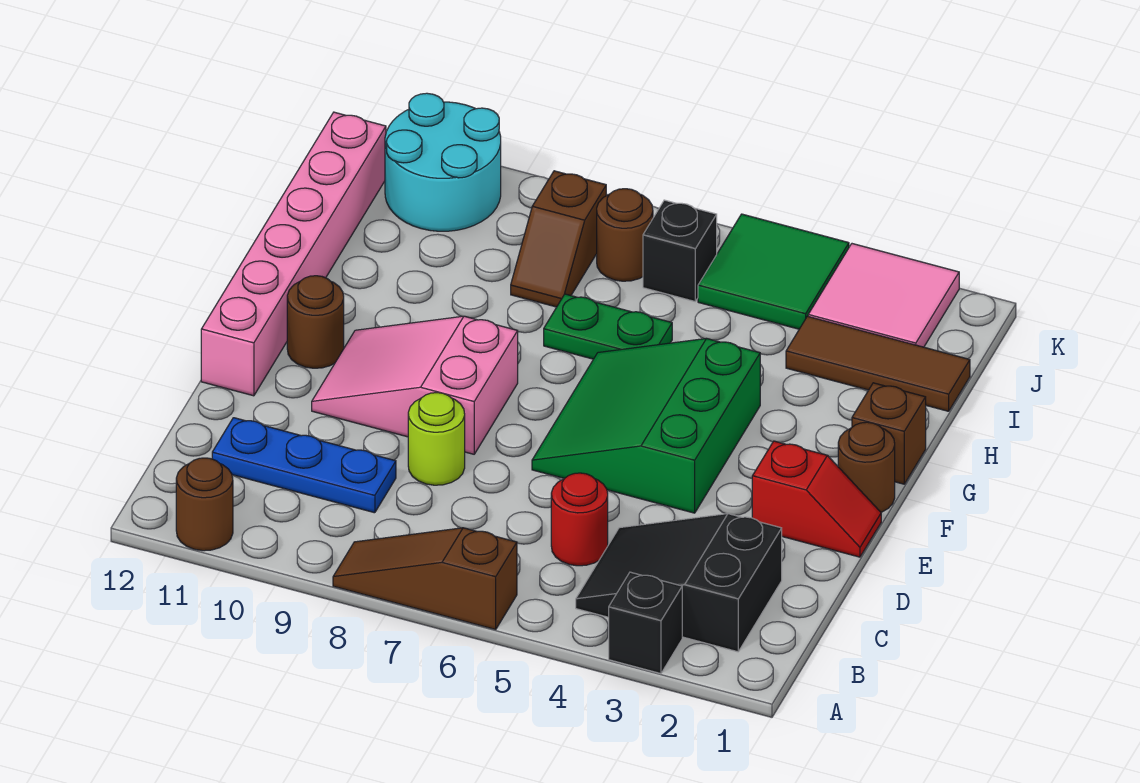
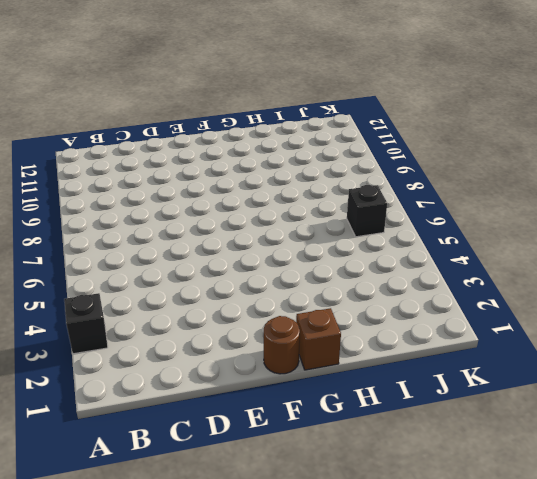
none -> brown 1x3 slope [333,528,517,630]
none -> brown 1x1 round brick [176,458,233,551]
none -> black 2x3 slope [576,514,782,652]

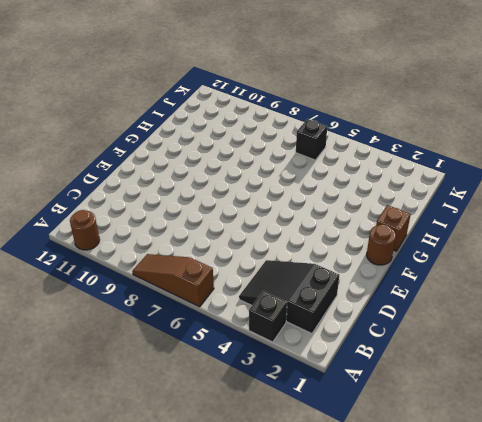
none -> red 1x1 round brick [551,473,608,566]
none -> blue 1x3 plate [212,418,396,513]
none -> lime 1x1 round brick [408,393,465,485]

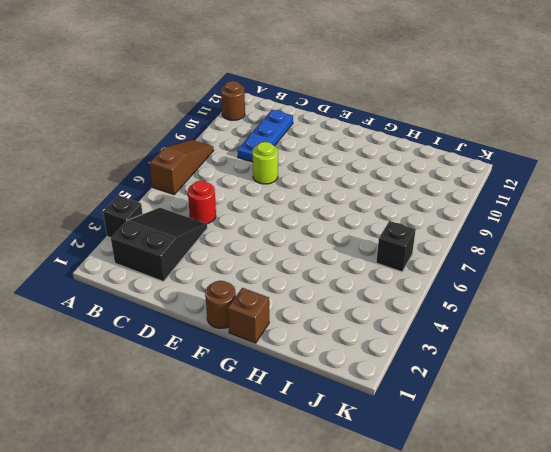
none -> red 1x2 slope [752,441,881,557]
none -> green 3x3 slope [532,339,760,513]
none -> pink 2x3 slope [312,316,518,454]

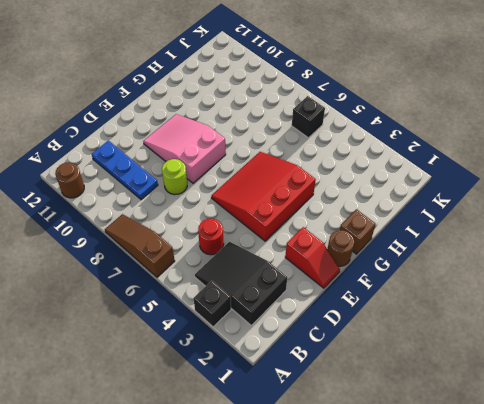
red 3x3 slope [211,152,316,241] -> green 3x3 slope [532,339,760,513]
none -> pink 1x6 brick [201,112,386,396]
none -> brown 1x1 round brick [287,276,344,368]
none -> green 1x2 plate [544,294,672,359]

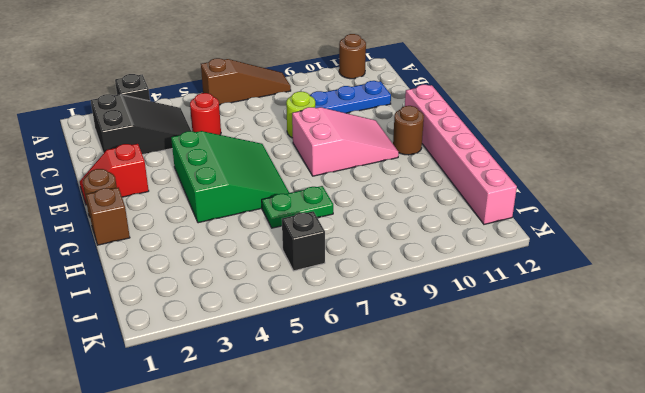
none -> brown 1x3 tile [786,316,970,411]
none -> brown 1x2 slope [511,171,606,307]
none -> pink 2x2 tile [808,244,959,347]

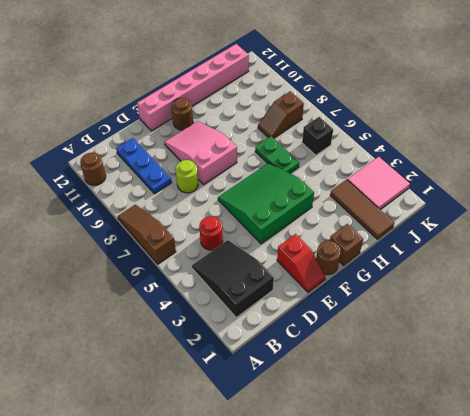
none -> black 1x1 brick [609,572,682,674]
none -> green 2x2 tile [698,214,849,329]
none -> brown 1x1 round brick [597,189,653,281]

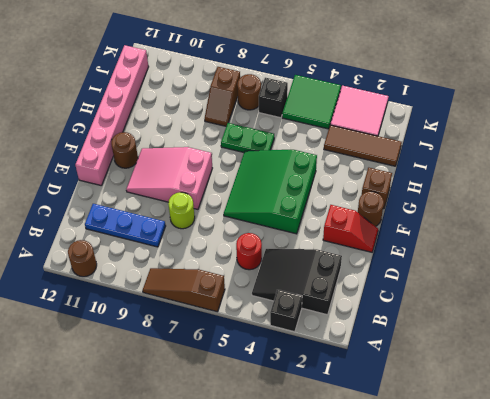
none -> cyan 2x2 round brick [385,93,501,231]

